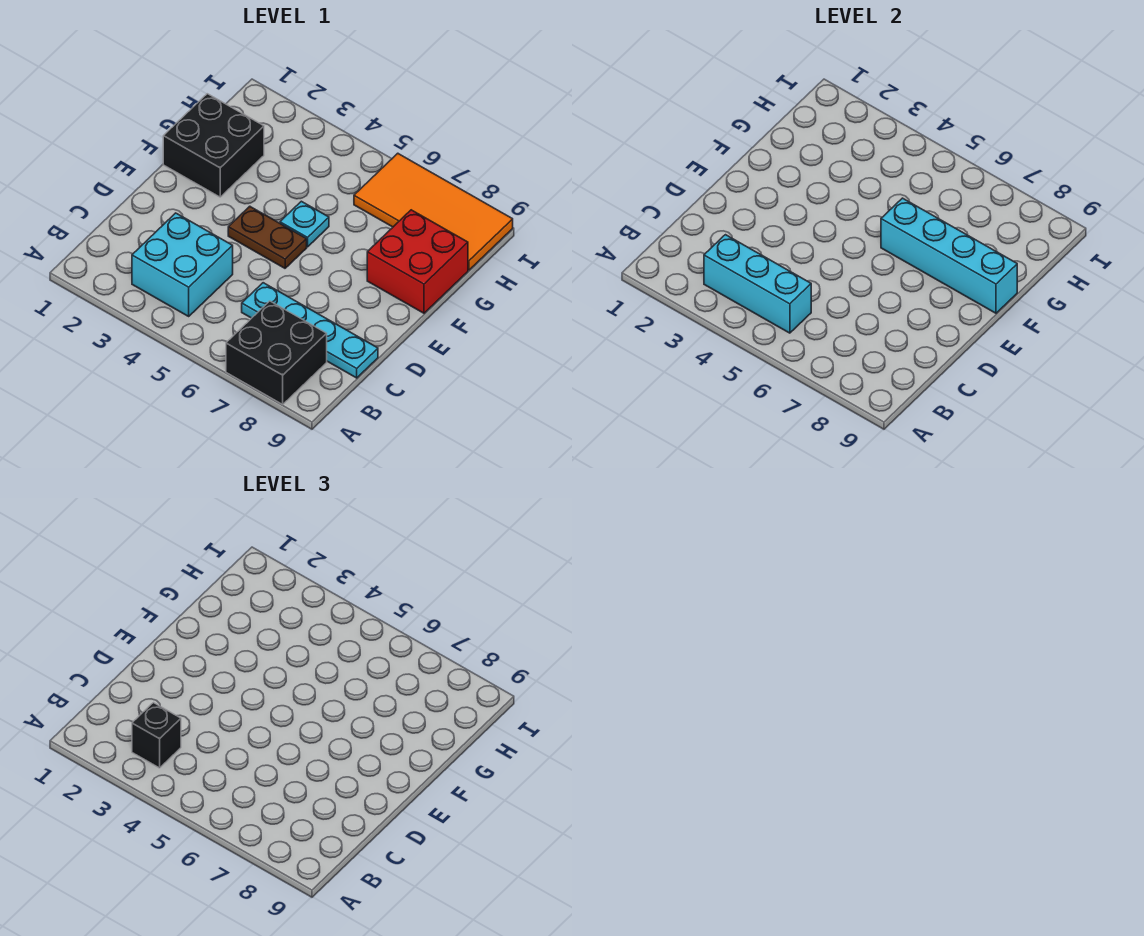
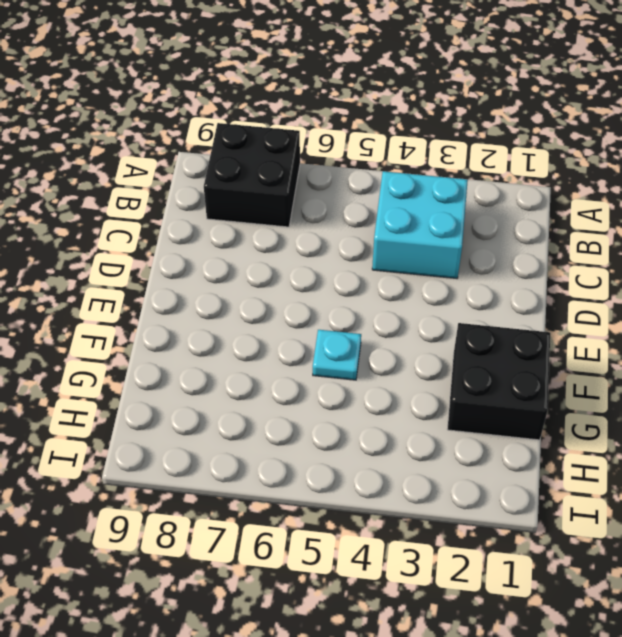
none -> cyan 1x4 plate [242,283,378,378]
none -> brown 1x2 plate [228,206,307,268]

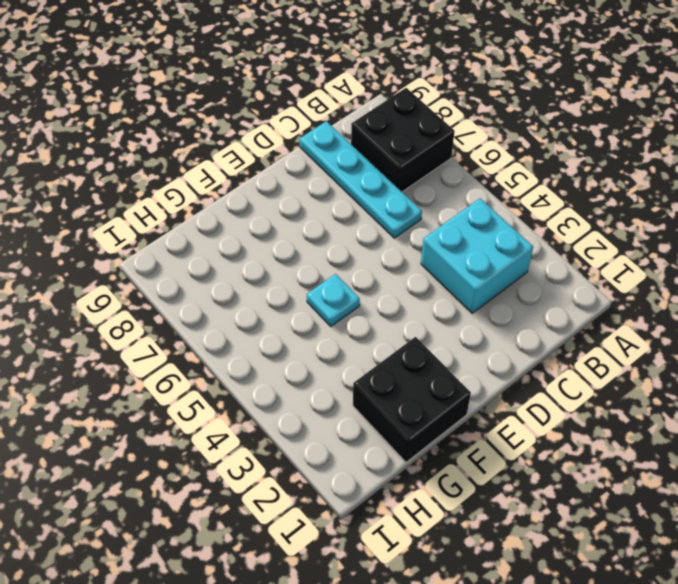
none -> brown 1x2 plate [228,206,307,268]
none -> red 2x2 brick [367,210,468,313]

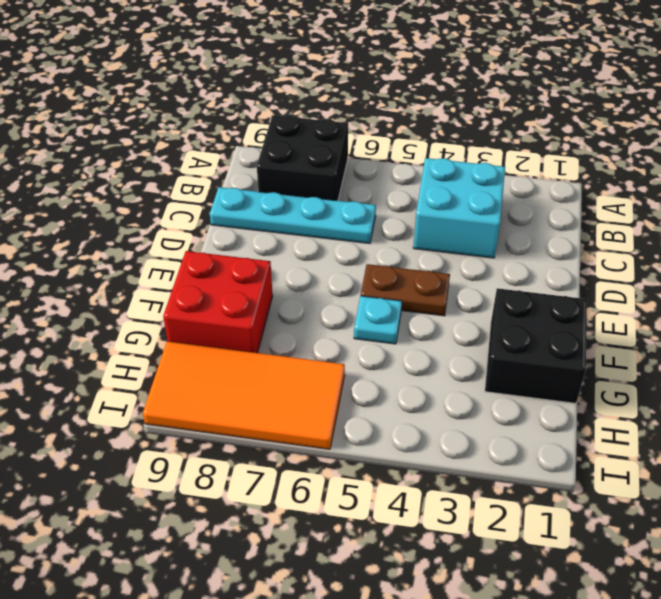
none -> cyan 1x3 brick [704,235,811,333]
none -> cyan 1x4 brick [881,198,1017,313]

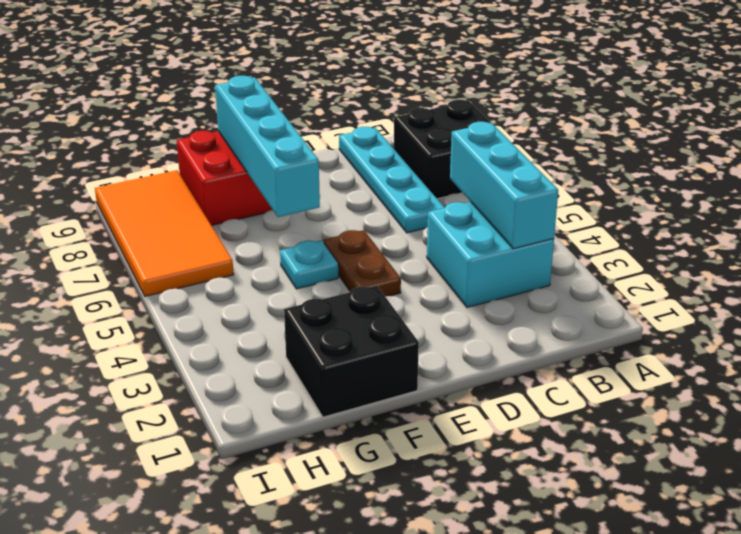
none -> black 1x1 brick [132,703,181,768]

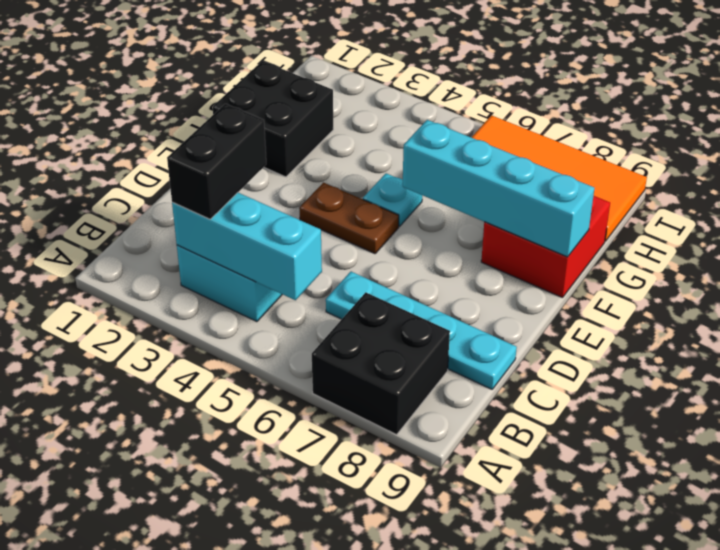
black 1x2 brick [167,104,266,219] -> black 1x1 brick [132,703,181,768]

